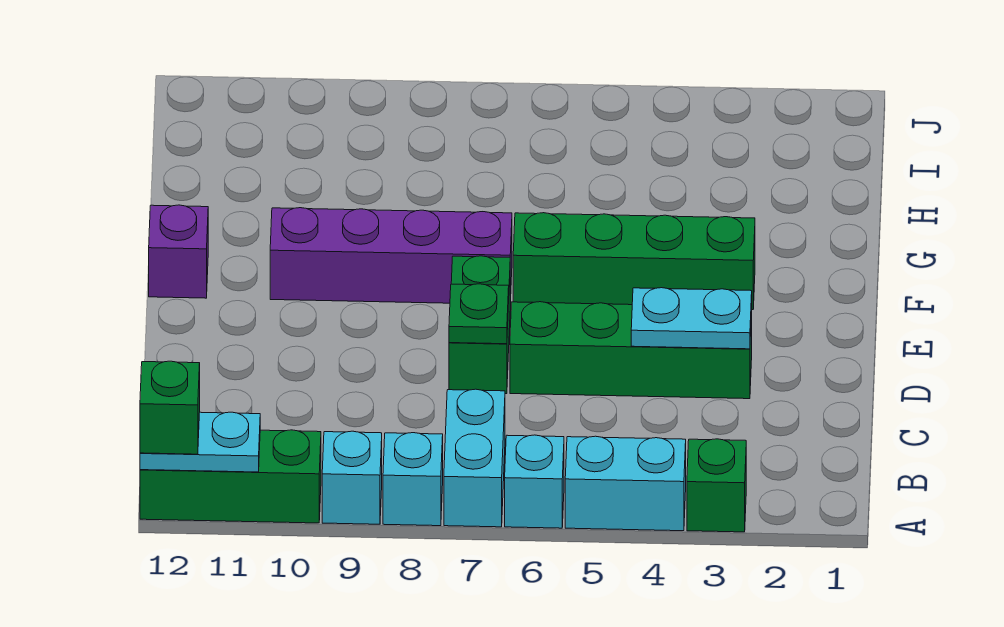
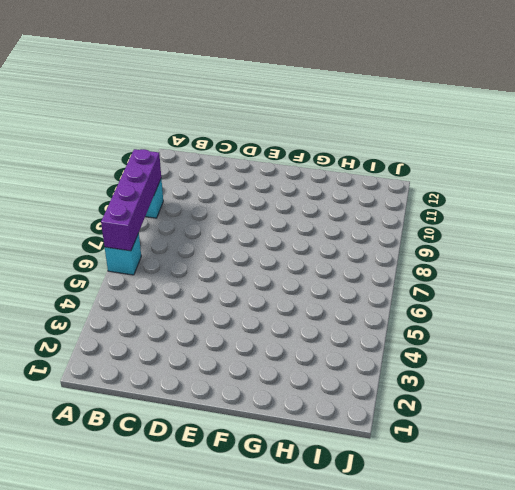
purple 1x4 brick [101,149,161,251] -> purple 1x4 brick moved to [270,208,512,303]
none -> green 1x1 brick [687,439,746,532]
none -> cyan 1x2 brick [565,436,686,531]
none -> cyan 1x2 brick [444,389,505,527]

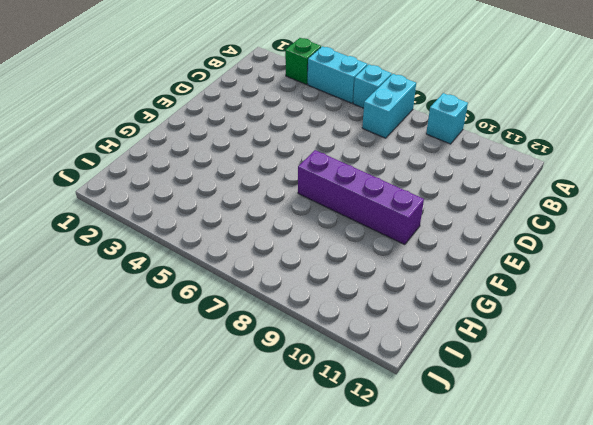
none -> cyan 1x1 brick [383,433,443,526]
none -> green 1x3 brick [140,430,321,523]
none -> green 1x4 brick [510,302,752,399]

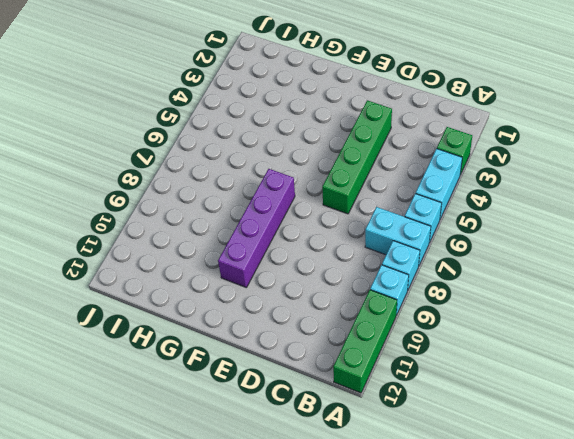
none -> green 1x2 brick [449,256,510,394]
none -> green 1x4 brick [513,213,755,310]
none -> purple 1x1 brick [149,205,208,298]

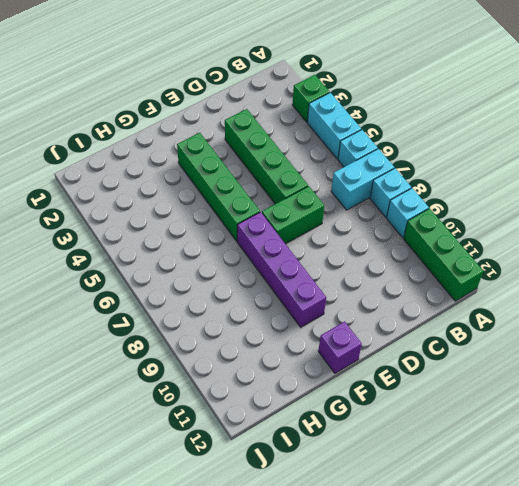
none -> cyan 1x2 plate [140,412,260,472]
none -> cyan 1x2 plate [631,288,752,349]
none -> green 1x1 plate [449,284,509,344]

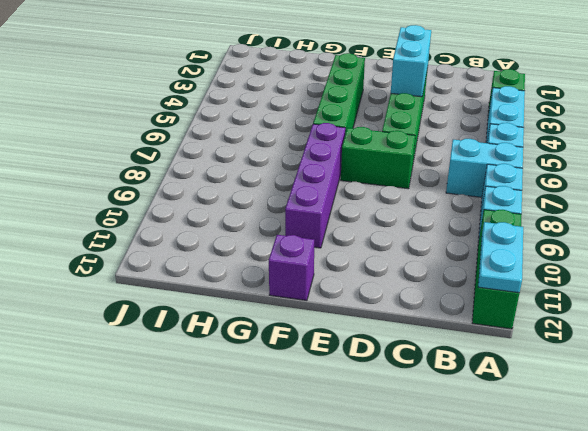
cyan 1x2 brick [391,25,431,97] -> cyan 1x2 plate [631,288,752,349]
none -> green 1x1 plate [449,284,509,344]
none -> green 1x1 brick [140,361,200,454]

